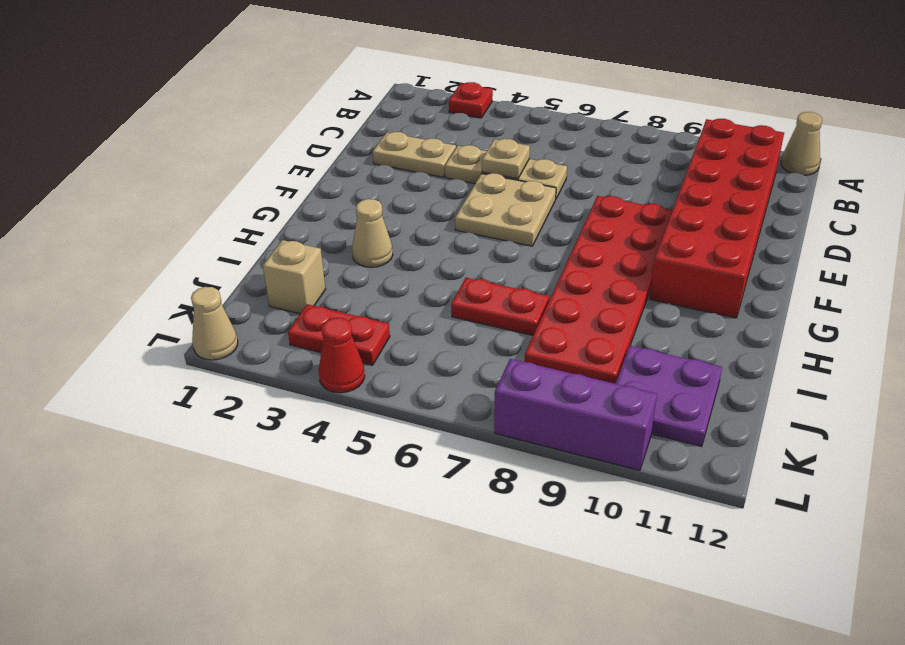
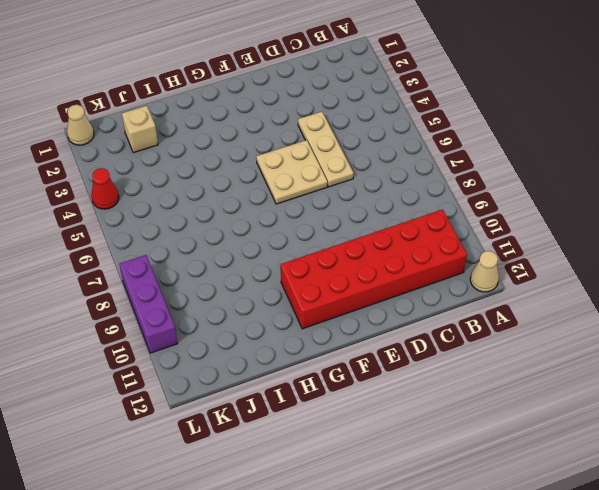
none -> red 1x1 plate [449,82,493,118]
none -> tan 1x2 plate [373,132,456,177]
none -> red 2x6 plate [524,196,672,384]

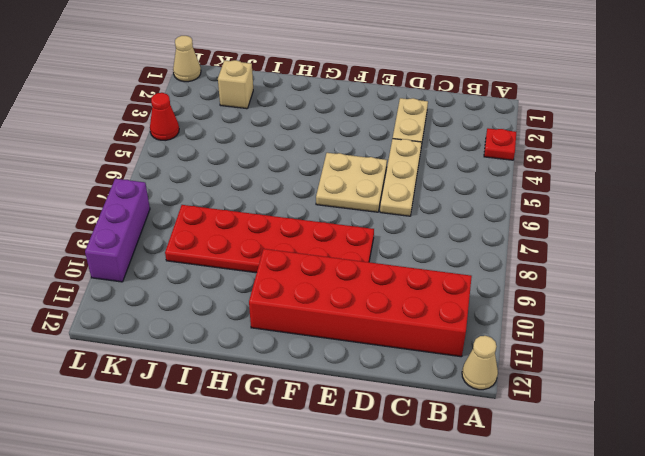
none -> tan 1x1 cone [352,199,393,267]
none -> red 1x2 plate [451,278,549,335]
none -> purple 2x2 plate [616,346,722,446]

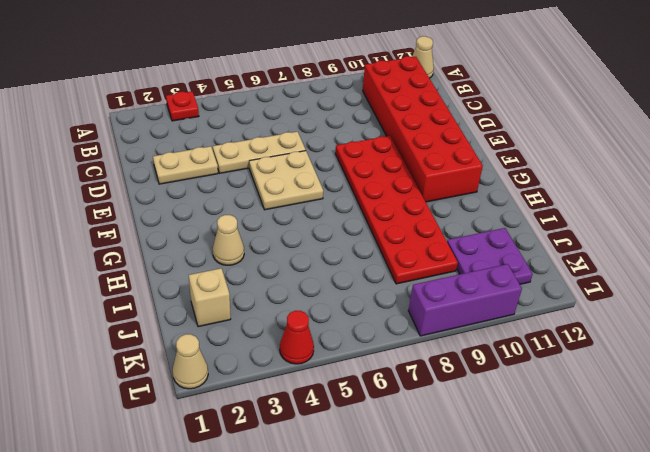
none -> red 1x2 plate [451,278,549,335]
none -> red 1x2 plate [288,304,390,365]
none -> tan 1x1 plate [482,139,530,179]

